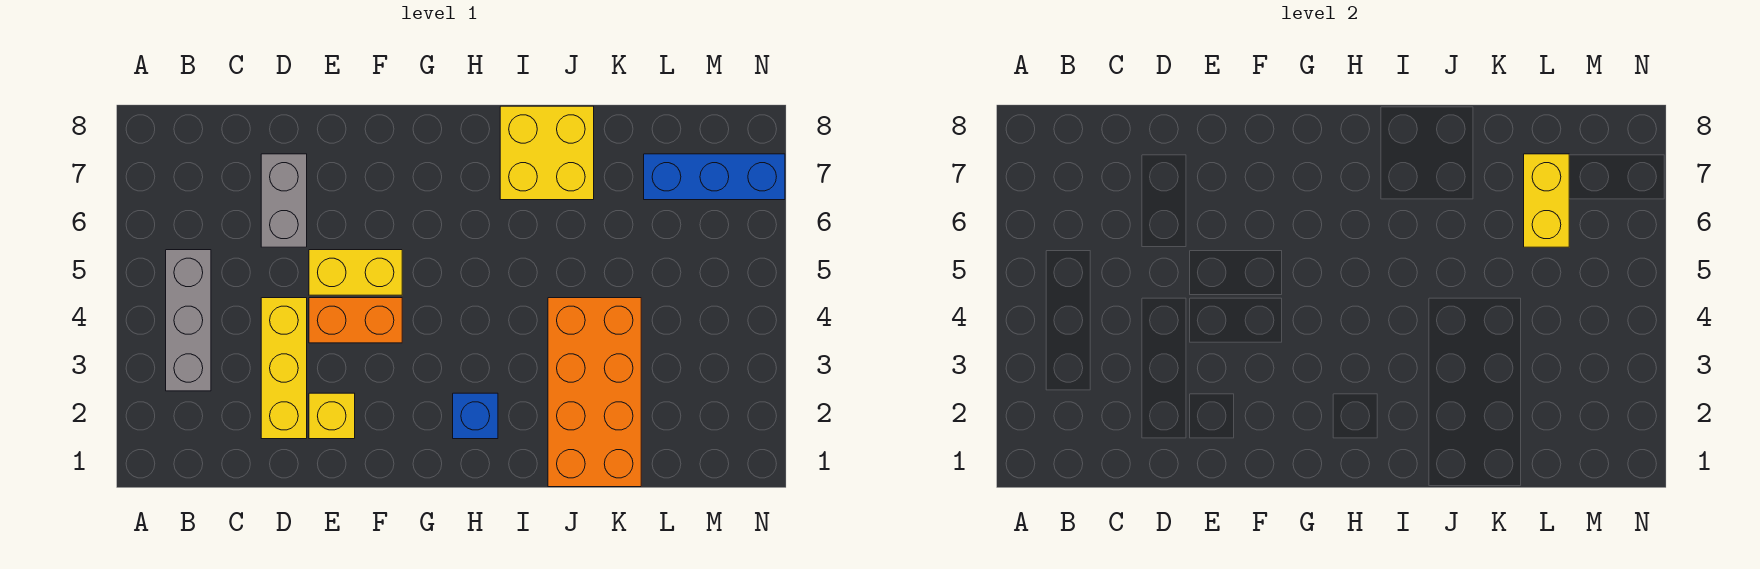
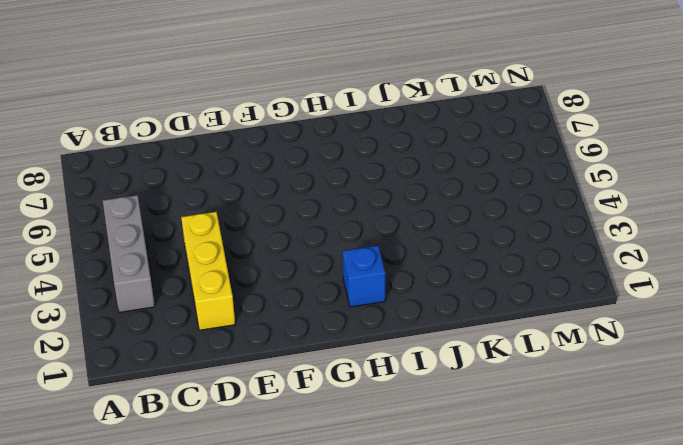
none -> grey 1x2 brick [261,154,307,247]
none -> yellow 1x1 brick [309,393,355,439]

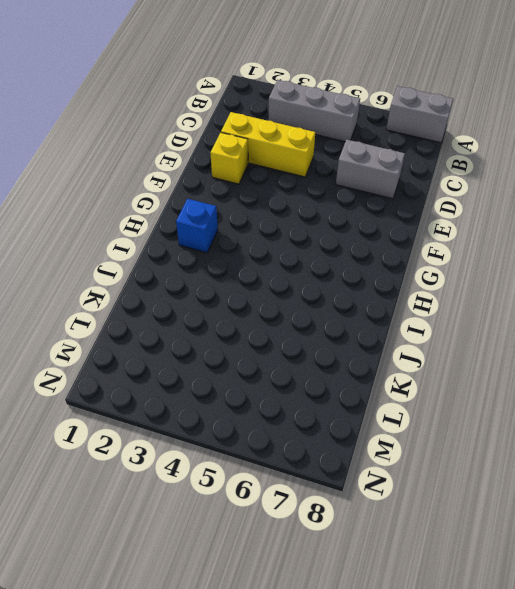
grey 1x2 brick [386,86,453,143] -> none
none -> orange 1x2 brick [309,298,402,343]
none -> yellow 1x2 brick [309,250,402,295]

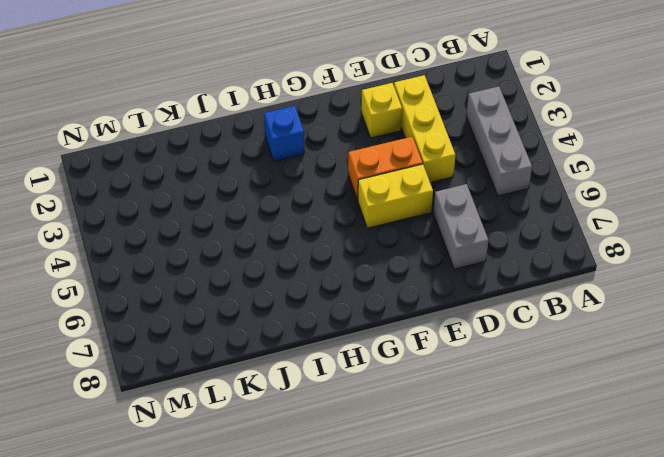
none -> yellow 2x2 brick [500,106,594,200]
none -> orange 2x4 brick [548,298,641,487]

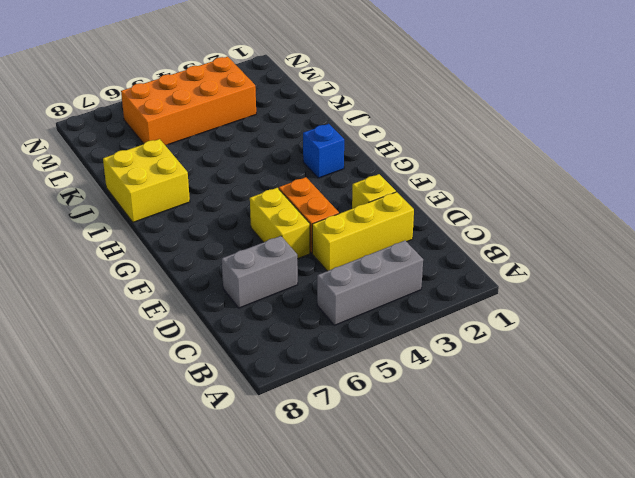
orange 2x4 brick [121,57,256,145] -> orange 2x4 brick moved to [548,298,641,487]
none -> blue 1x3 brick [644,154,785,200]
none -> yellow 1x2 brick [1524,154,1569,247]

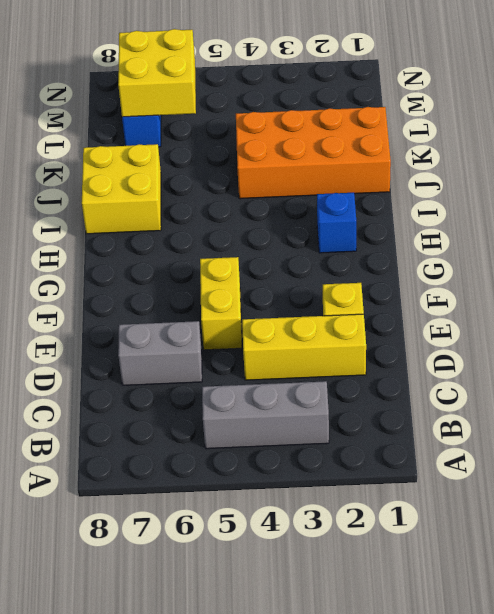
yellow 2x2 brick [118,29,196,117] -> yellow 1x2 brick [1524,154,1569,247]
none -> orange 1x2 brick [309,298,402,343]

